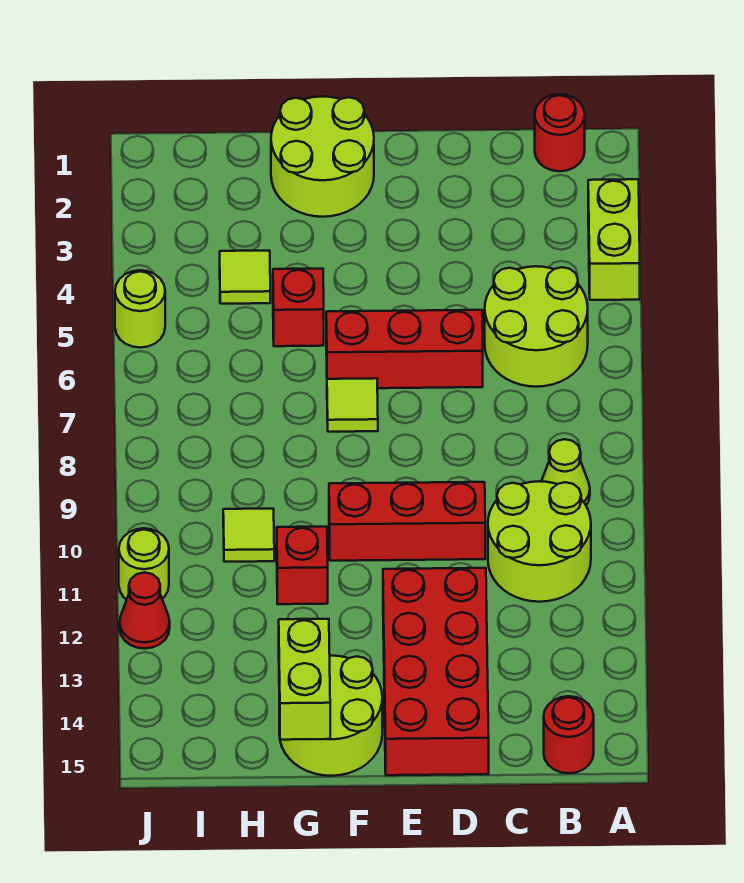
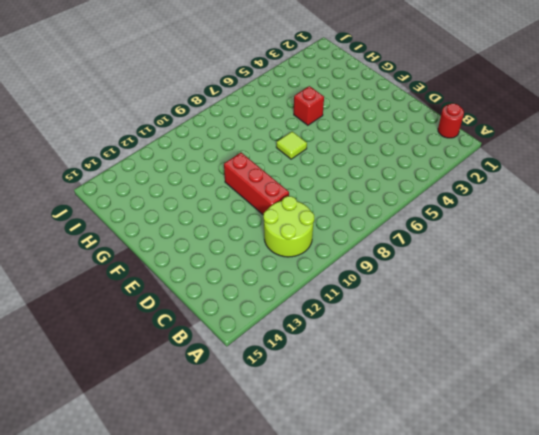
none -> lime 1x2 brick [588,179,640,300]
none -> lime 2x2 round brick [485,266,588,387]
none -> lime 1x1 cone [541,439,590,505]

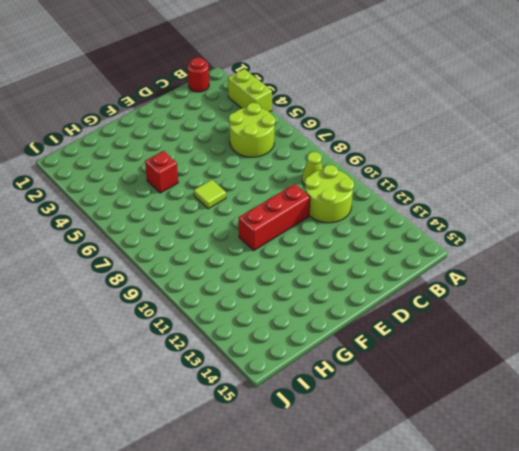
none -> red 1x1 round brick [544,696,594,773]
none -> red 1x3 brick [326,310,483,388]
none -> red 2x4 brick [383,568,489,775]

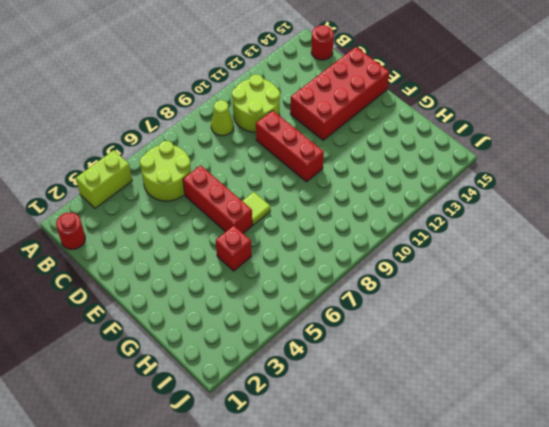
none -> lime 2x2 round brick [271,97,374,217]
none -> lime 2x2 round brick [279,656,382,776]
none -> red 1x1 brick [277,527,328,604]

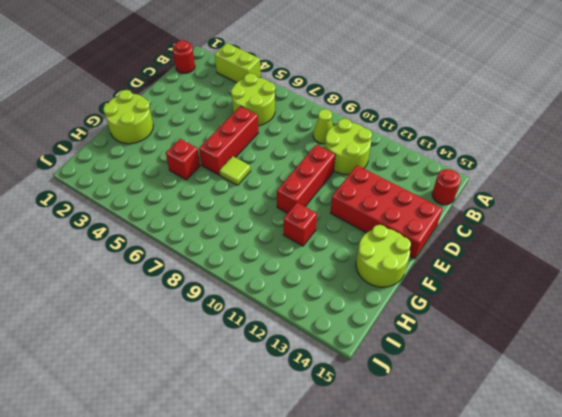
none -> lime 1x1 tile [220,251,270,304]
none -> lime 1x1 tile [223,509,274,562]
none -> lime 1x1 round brick [115,270,165,348]

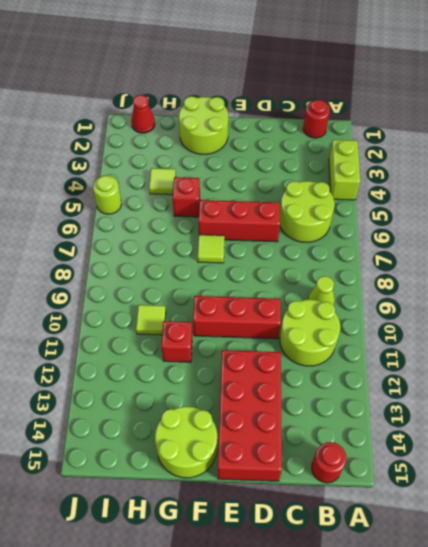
red 1x1 cone [131,95,155,133] -> red 1x1 cone moved to [119,572,170,649]
none -> lime 1x1 round brick [119,528,169,600]
none -> lime 1x2 brick [279,619,330,740]

